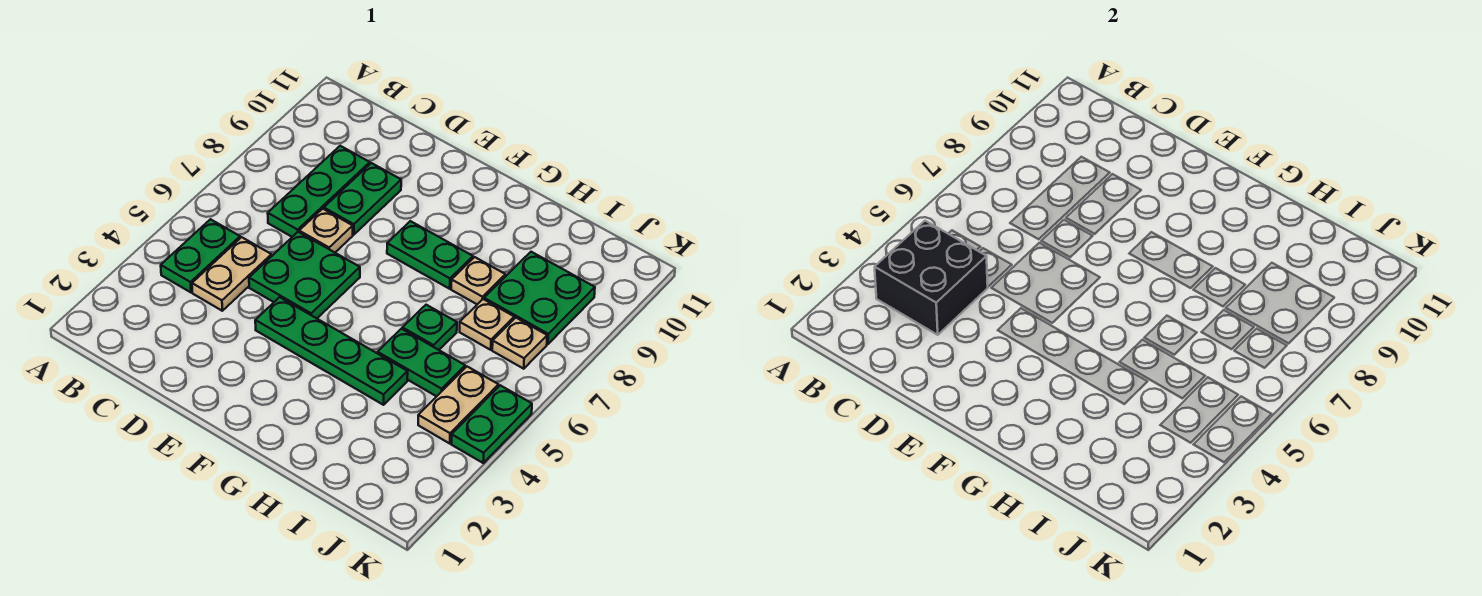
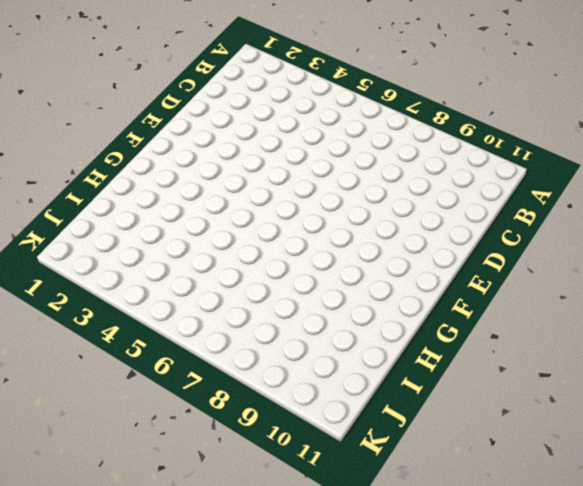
none -> green 1x2 plate [161,219,240,292]
none -> tan 1x2 plate [192,237,272,311]
none -> green 1x3 plate [268,146,370,237]

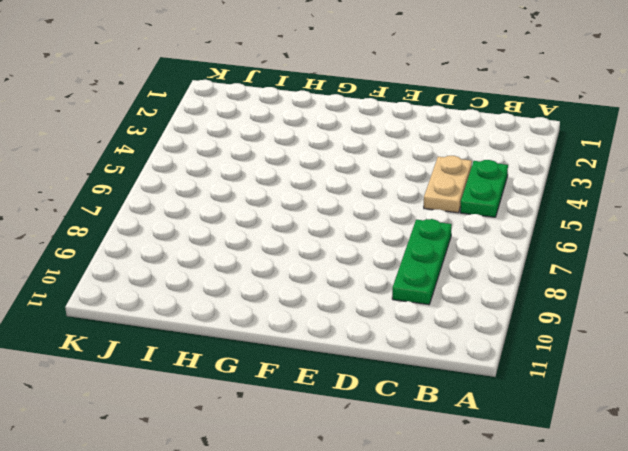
none -> green 2x2 plate [249,232,360,318]
none -> tan 1x1 plate [299,209,353,252]
none -> green 1x2 plate [324,163,401,235]

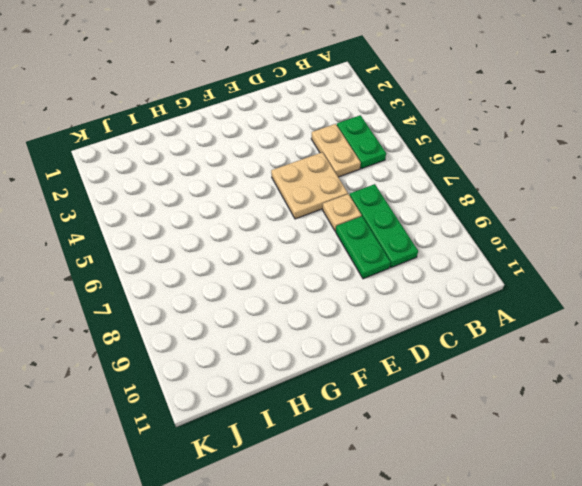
tan 2x2 plate [271,152,348,219] -> green 2x2 plate [249,232,360,318]
none -> green 1x4 plate [255,297,408,405]
none -> green 1x2 plate [387,221,473,289]
none -> green 1x2 plate [378,329,465,396]

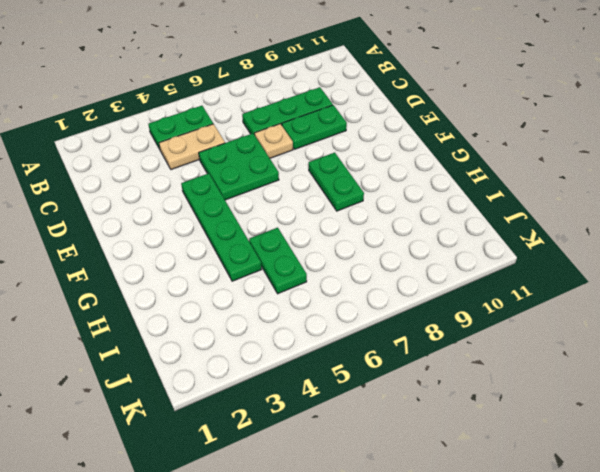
none -> green 1x1 plate [402,305,457,350]
none -> tan 1x1 plate [451,257,505,304]
none -> tan 1x1 plate [460,299,514,350]

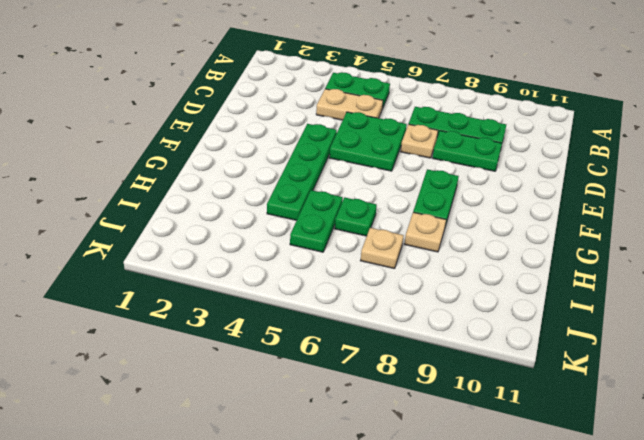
none -> green 2x2 plate [484,252,595,344]
none -> tan 1x2 plate [418,367,499,444]
none -> tan 1x1 plate [492,318,547,369]

